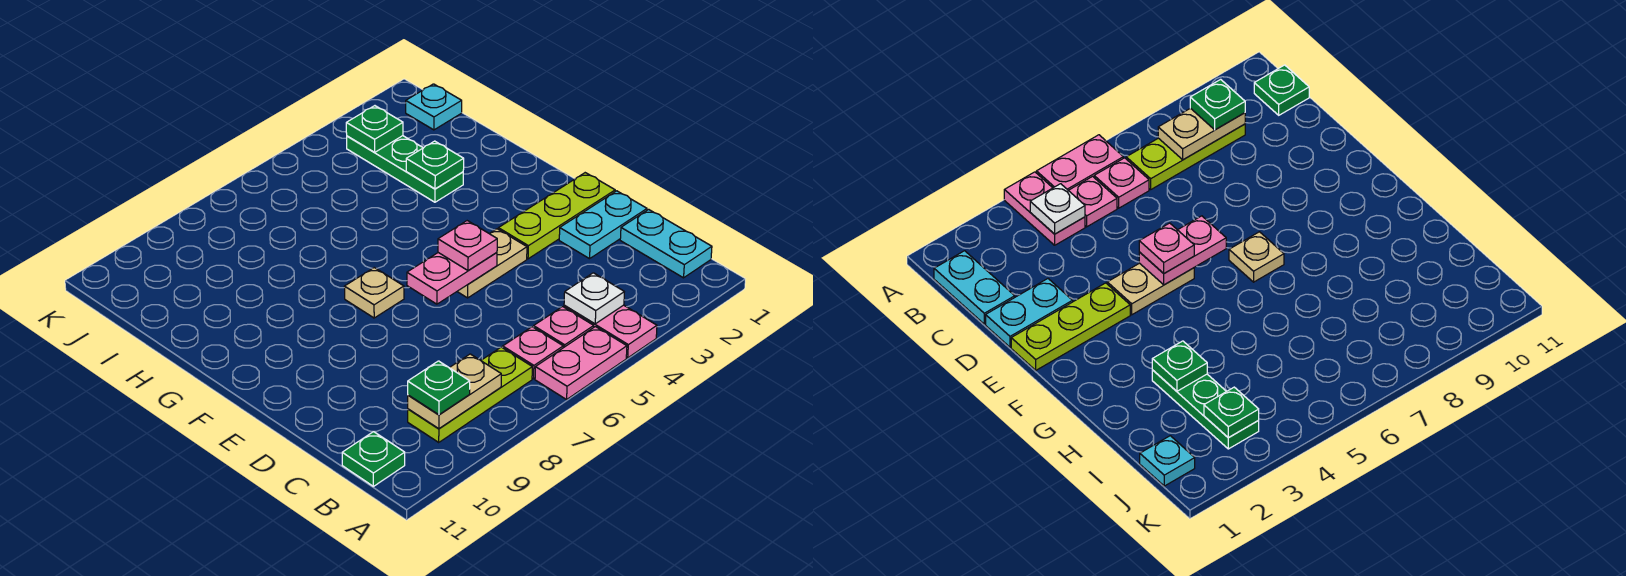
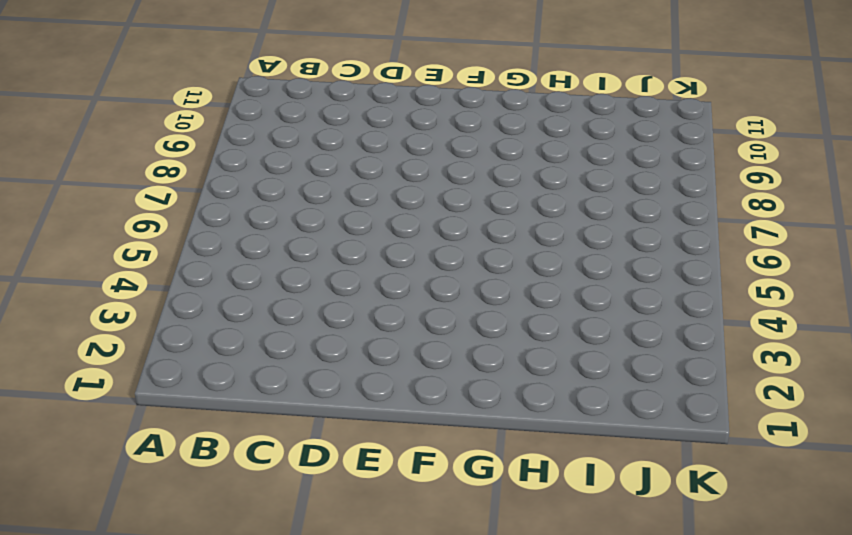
none -> pink 1x2 plate [564,305,657,358]
none -> pink 1x2 plate [535,327,627,399]
none -> cyan 1x2 plate [620,209,712,278]

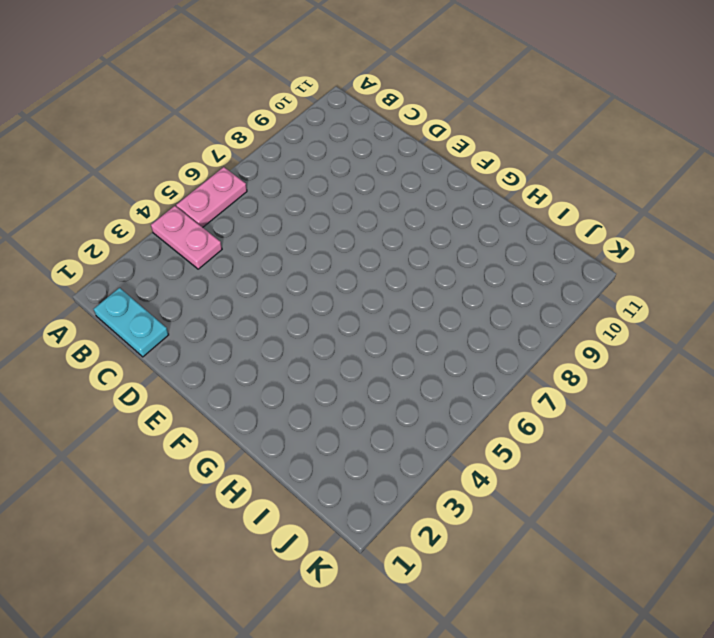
none -> pink 1x1 plate [534,307,594,348]
none -> pink 1x1 plate [502,327,563,379]
none -> lime 1x3 plate [408,347,532,442]

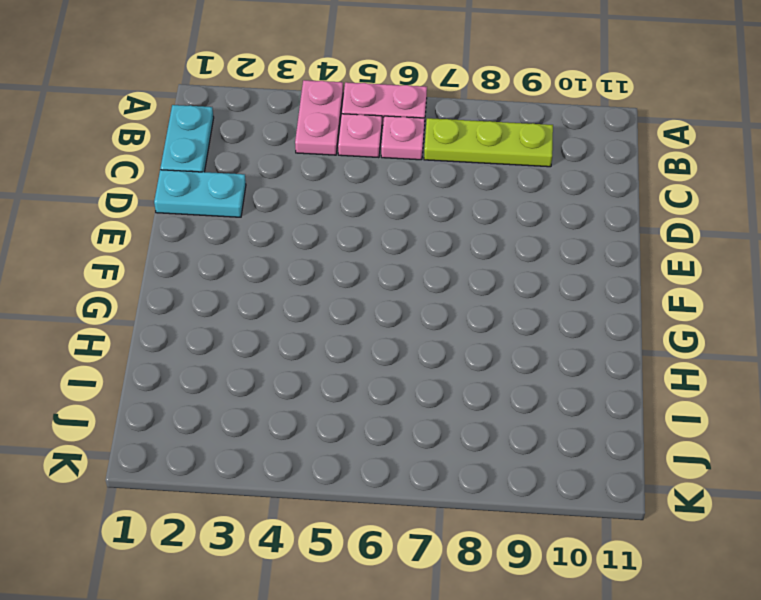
none -> green 1x1 plate [342,432,405,486]
none -> lime 1x3 plate [498,173,615,259]
none -> tan 1x2 plate [457,229,527,298]

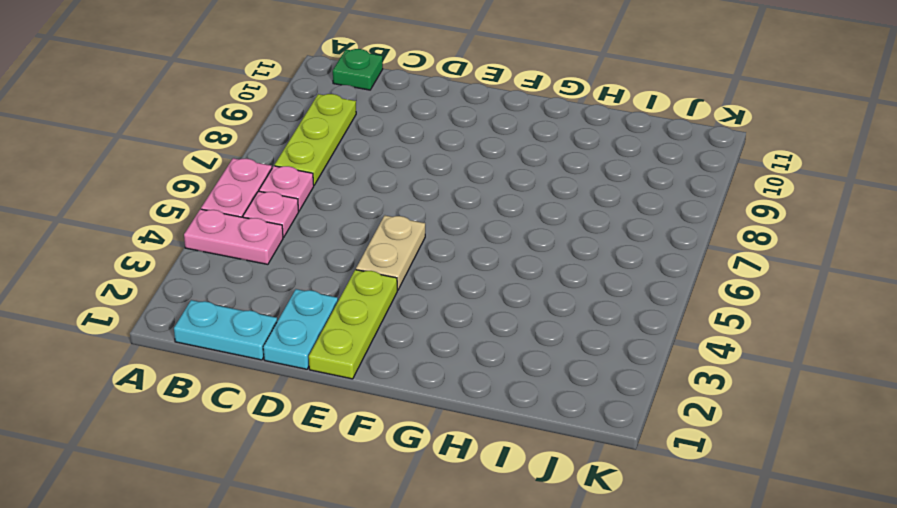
none -> tan 1x1 plate [344,268,404,318]
none -> green 1x3 plate [347,136,463,202]
none -> cyan 1x1 plate [406,84,462,130]

